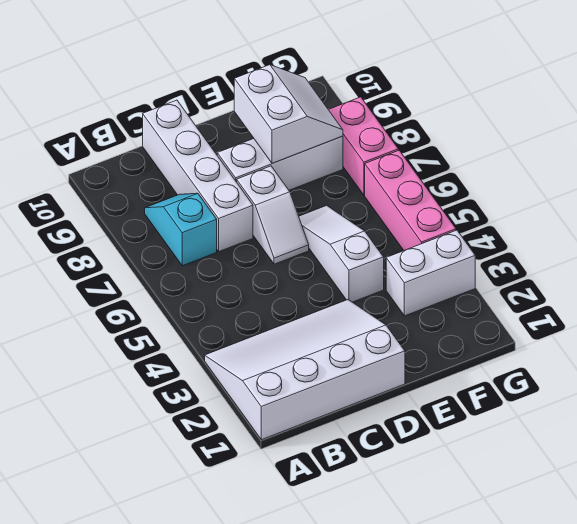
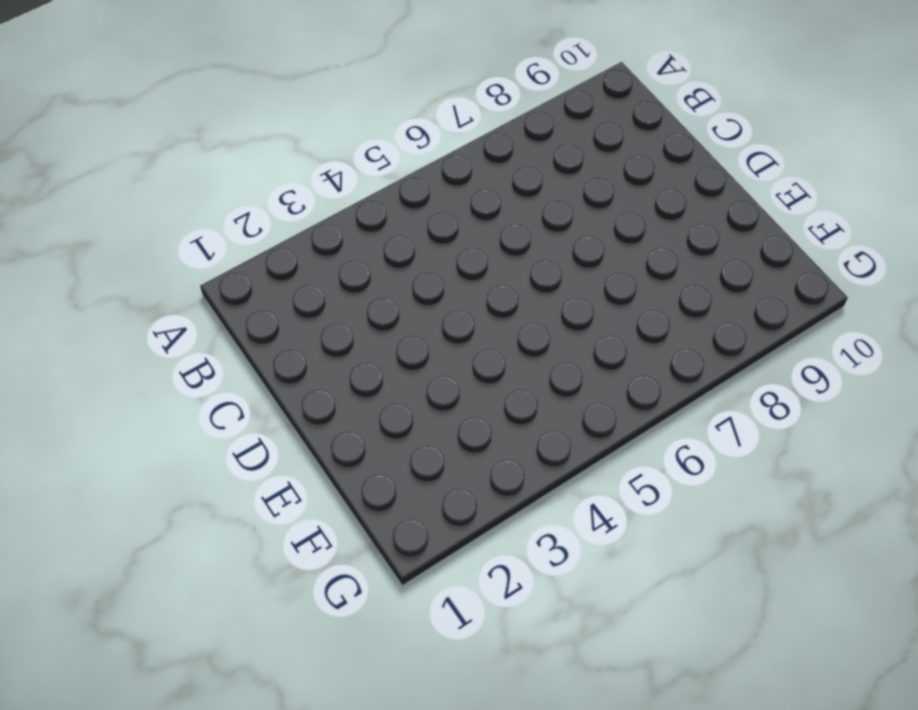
none -> white 3x4 slope [205,300,405,440]
none -> cyan 1x2 slope [145,193,217,266]

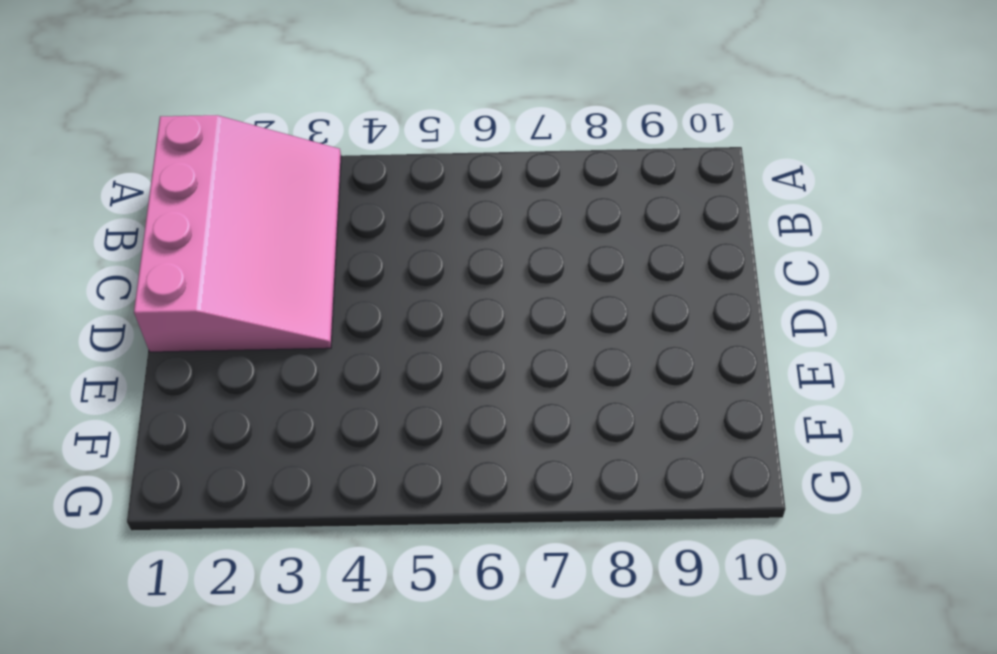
pink 3x4 slope [134,115,341,352] -> white 3x4 slope [205,300,405,440]
none -> cyan 1x2 slope [145,193,217,266]
none -> white 1x4 brick [143,100,253,252]

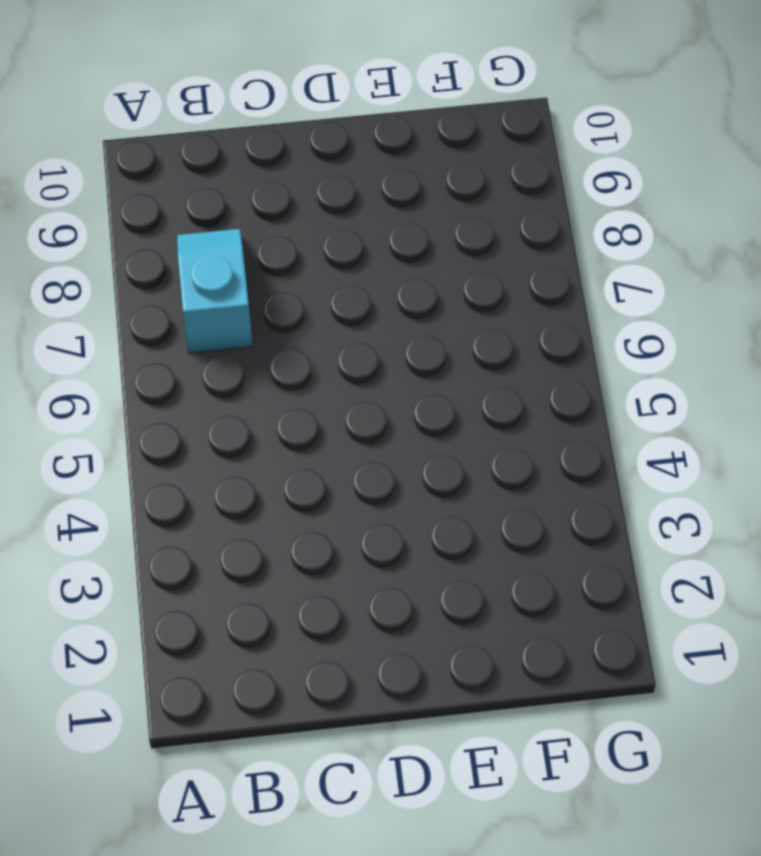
none -> white 3x4 slope [205,300,405,440]
none -> white 1x4 brick [143,100,253,252]

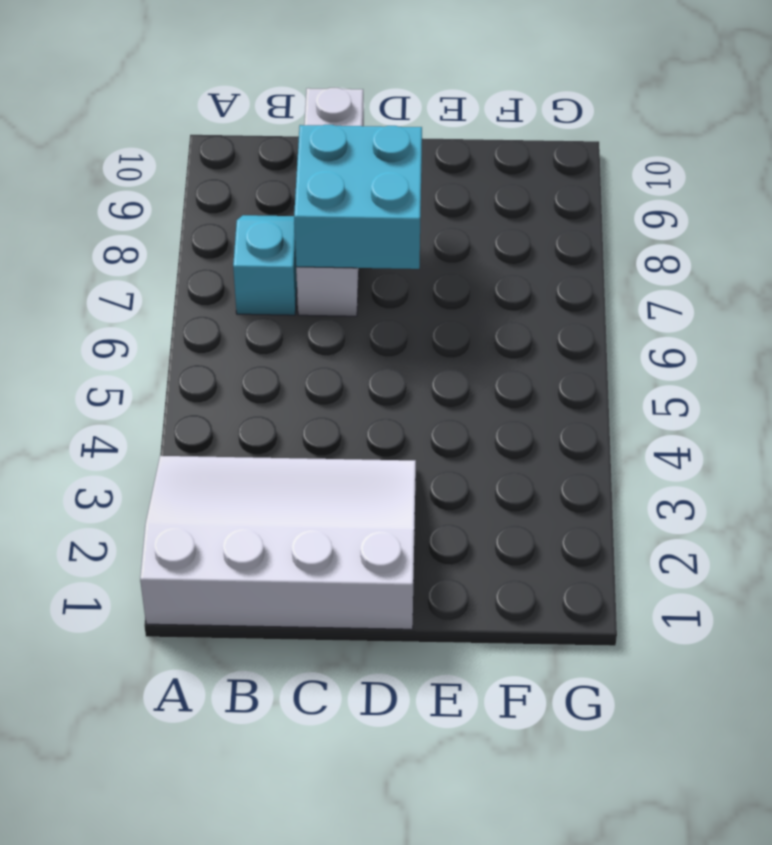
cyan 2x2 brick [294,125,422,269] -> none
none -> white 1x2 slope [237,166,309,264]
none -> white 1x3 brick [217,136,343,190]

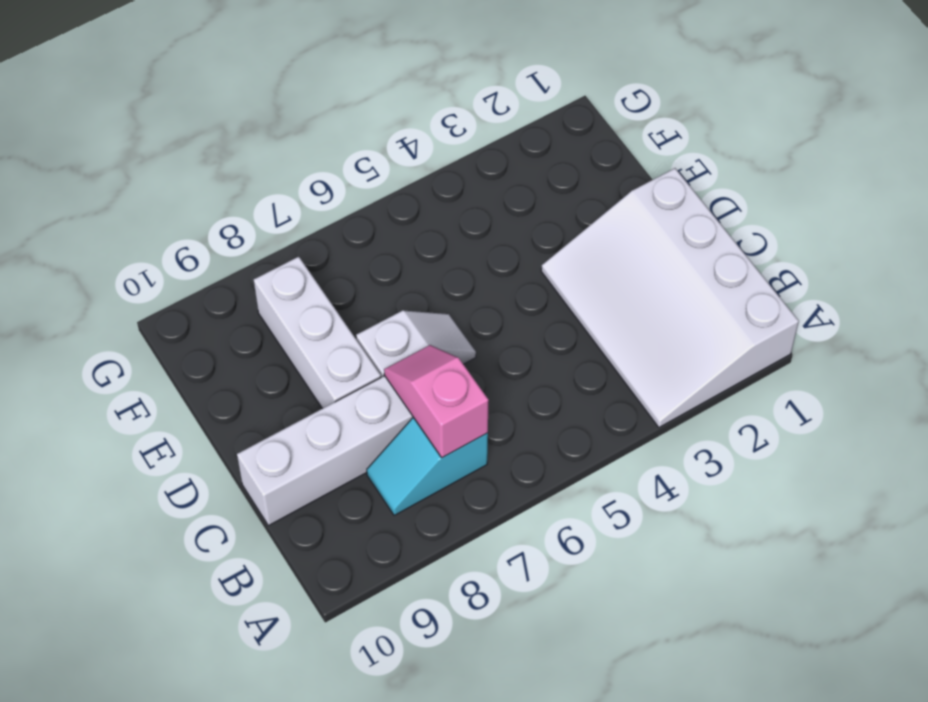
pink 1x2 slope [384,345,489,458] -> none
none -> white 1x3 slope [299,205,384,302]
none -> white 1x2 brick [386,230,475,316]

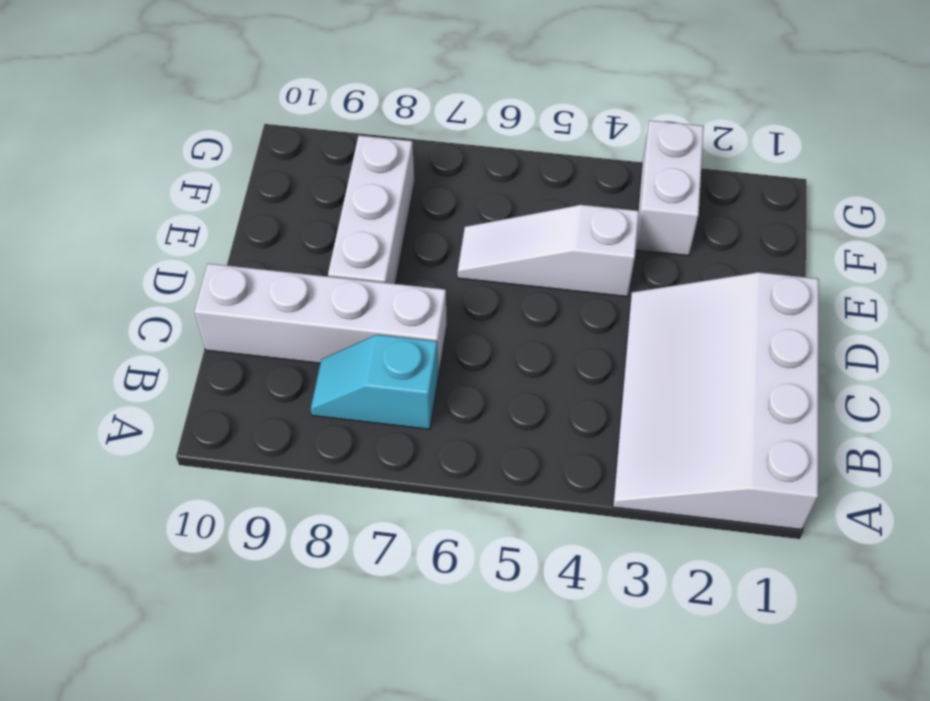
none -> white 1x2 slope [237,166,309,264]
none -> pink 1x3 brick [365,150,456,250]

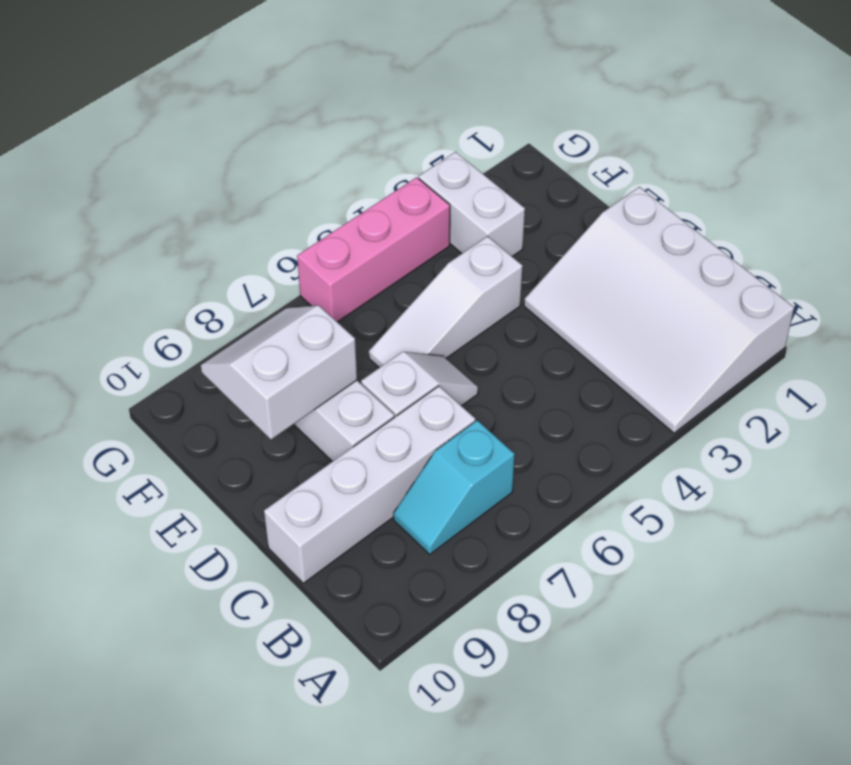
none -> pink 1x2 brick [328,97,398,195]

